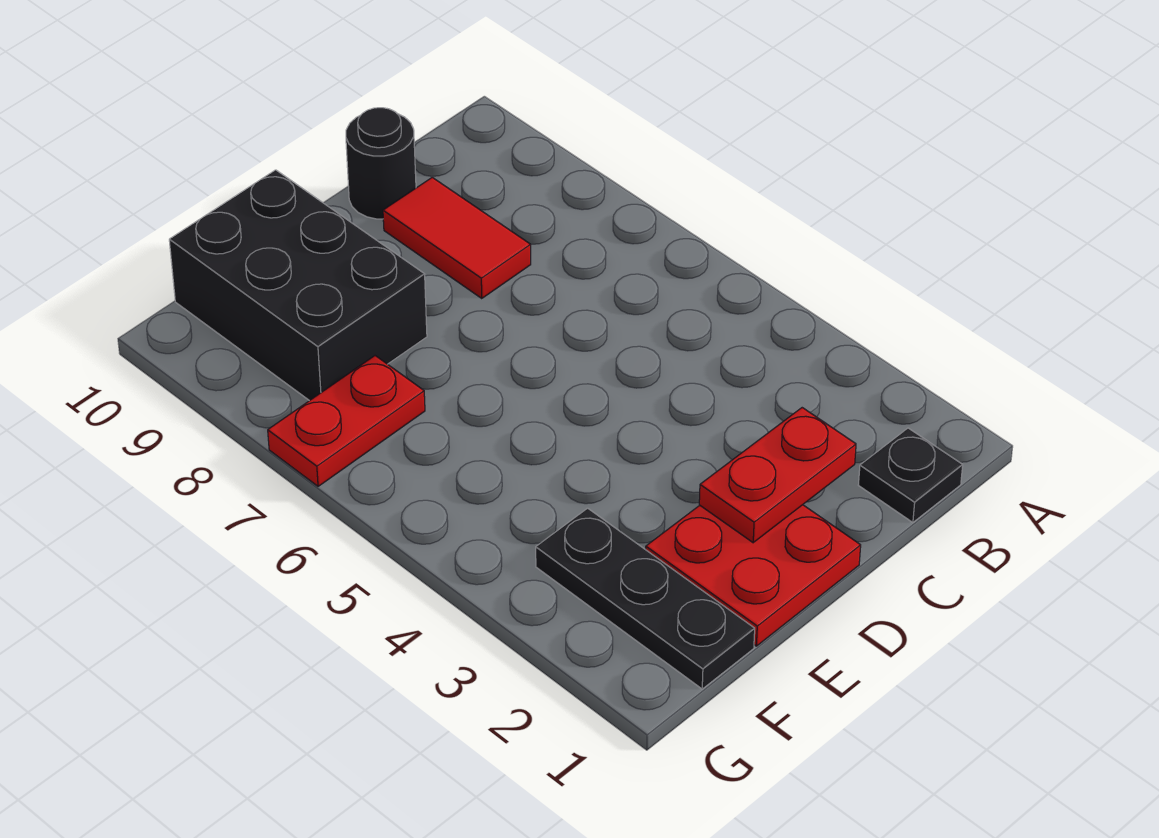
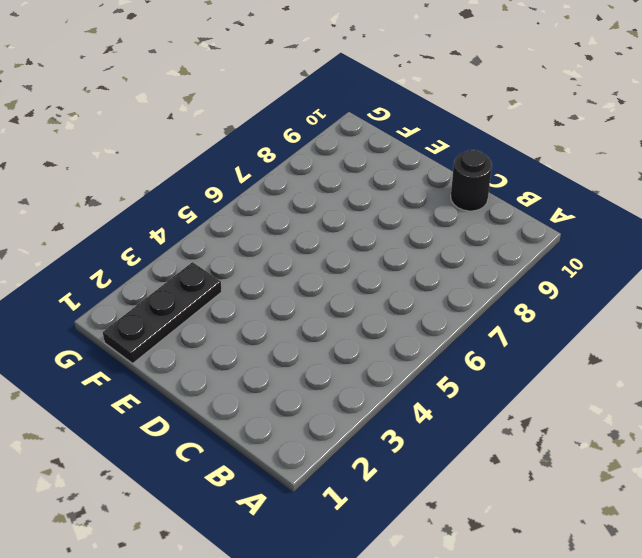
none -> black 1x1 plate [859,428,963,522]
none -> red 1x2 tile [383,177,531,298]

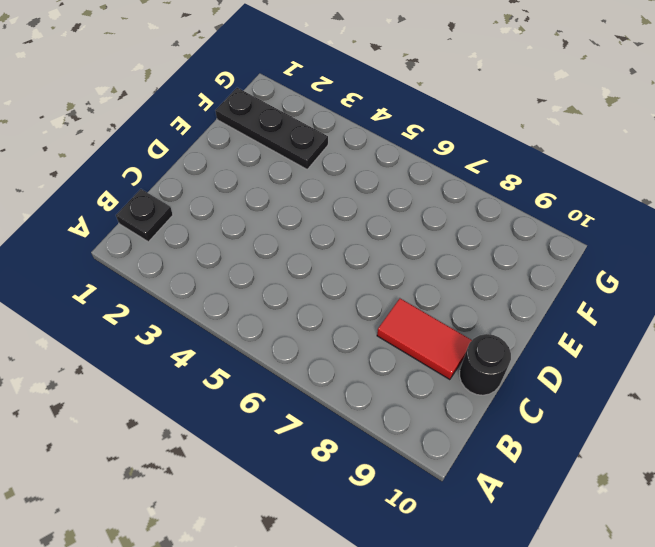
none -> red 2x2 plate [646,505,861,646]
none -> black 2x3 brick [169,170,427,401]

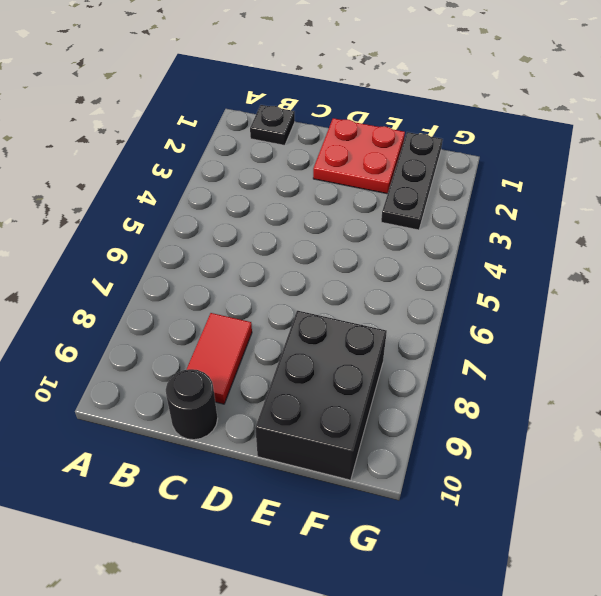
none -> red 1x2 plate [268,356,425,486]
none -> red 1x2 plate [699,408,856,543]

